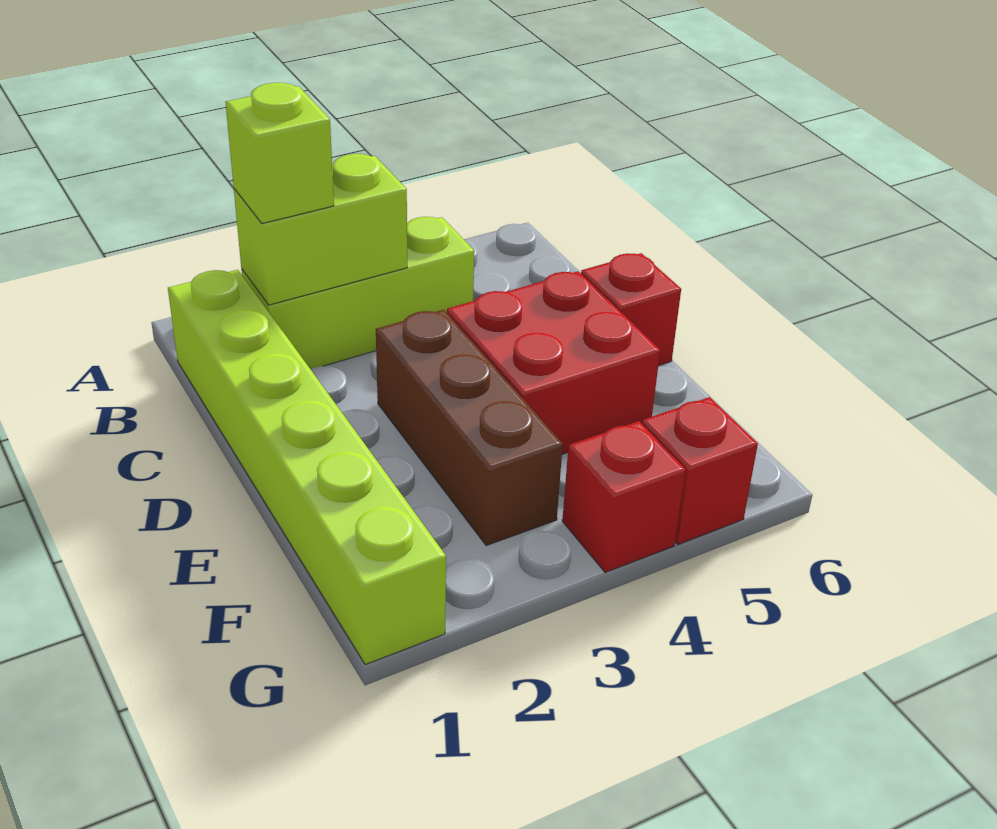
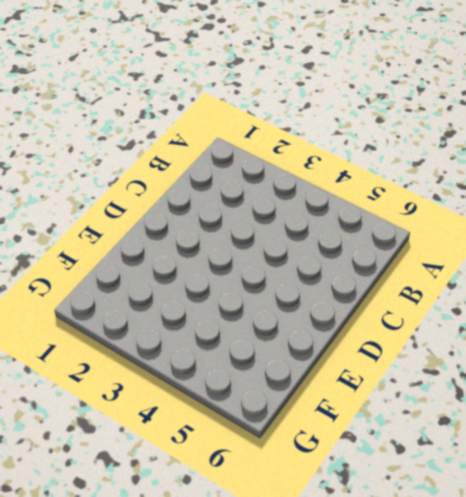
none -> lime 1x6 brick [168,270,446,665]
none -> lime 1x3 brick [241,217,474,369]

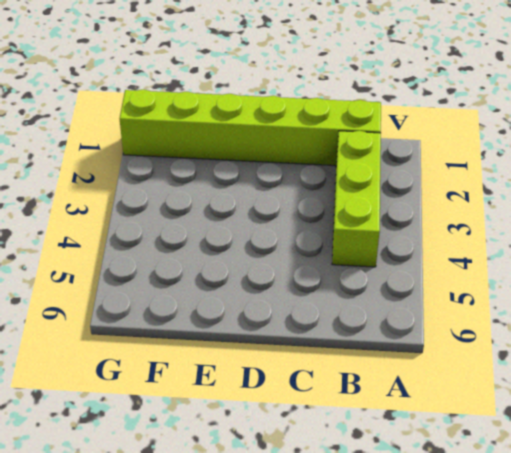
none -> brown 1x3 brick [376,310,563,546]
none -> red 2x2 brick [447,271,660,454]

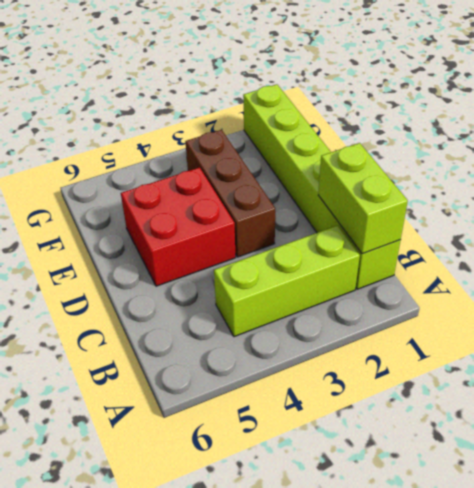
lime 1x2 brick [318,143,408,254] -> lime 1x2 brick turned to [234,154,407,305]
none -> red 1x1 brick [581,253,681,366]
none -> red 1x1 brick [562,421,686,572]

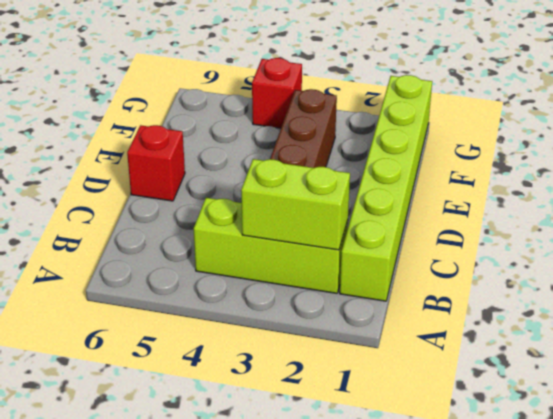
none -> red 2x2 brick [447,271,660,454]
none -> red 1x1 brick [642,397,758,544]

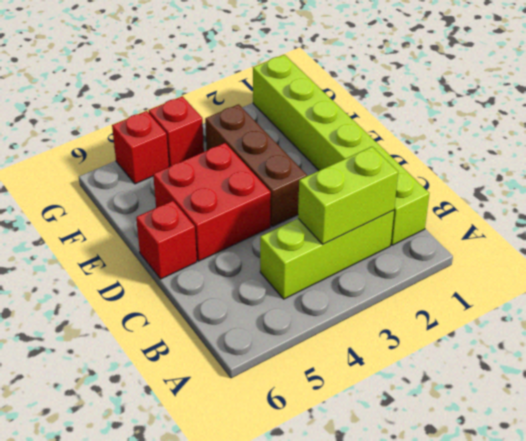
none -> lime 1x1 brick [225,83,334,224]

